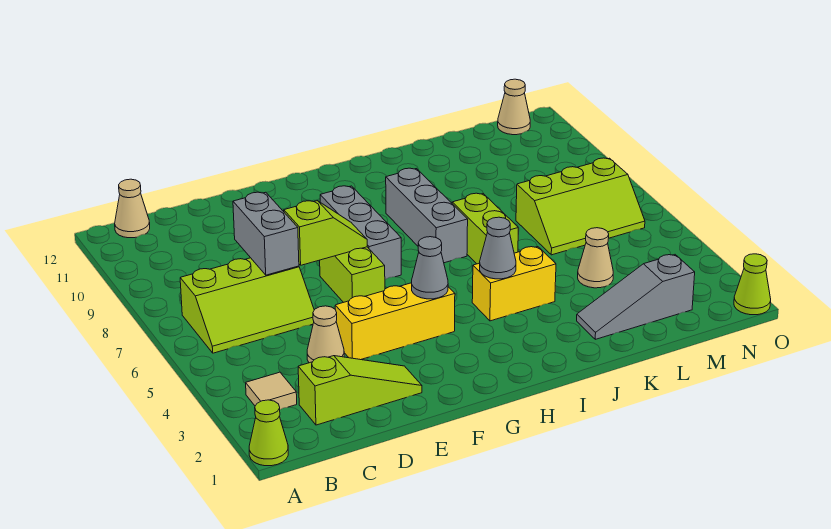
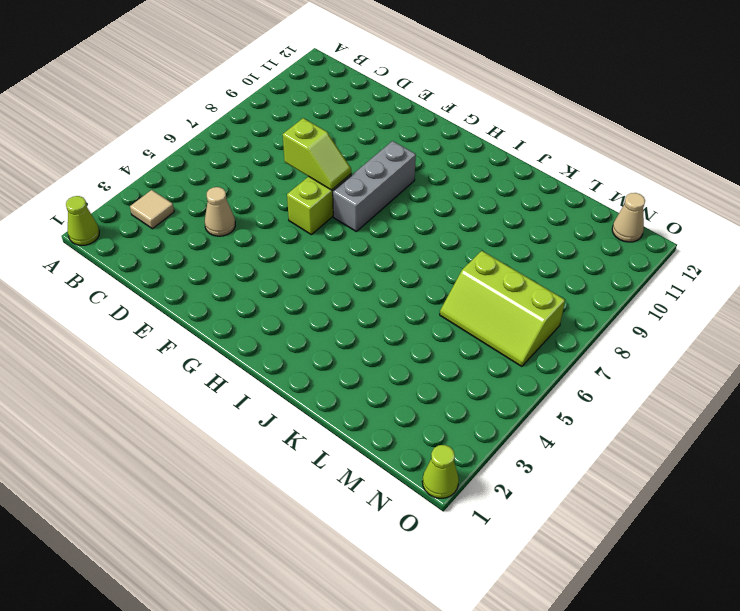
none -> lime 2x3 slope [180,258,314,353]
none -> tan 1x1 cone [115,179,150,238]
none -> lime 1x3 slope [298,356,422,425]

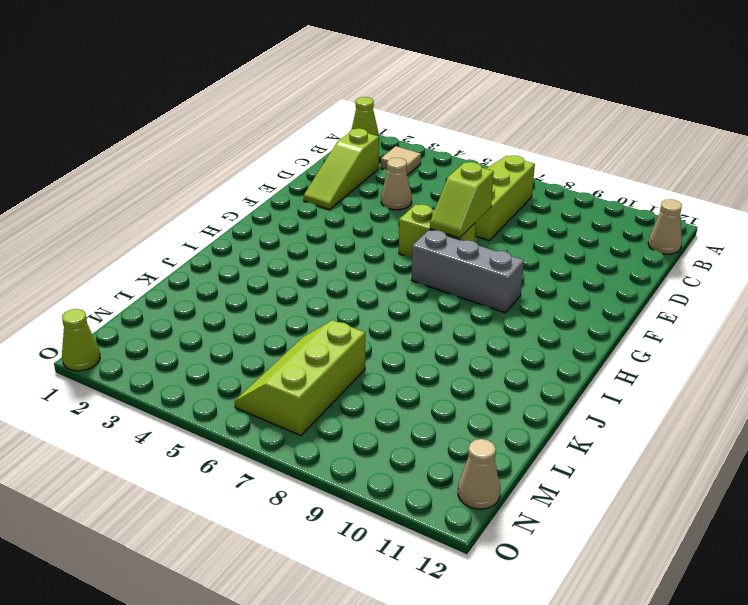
none -> yellow 1x3 brick [335,283,455,360]
none -> yellow 1x2 brick [472,247,556,321]
none -> grey 1x3 brick [386,168,468,263]

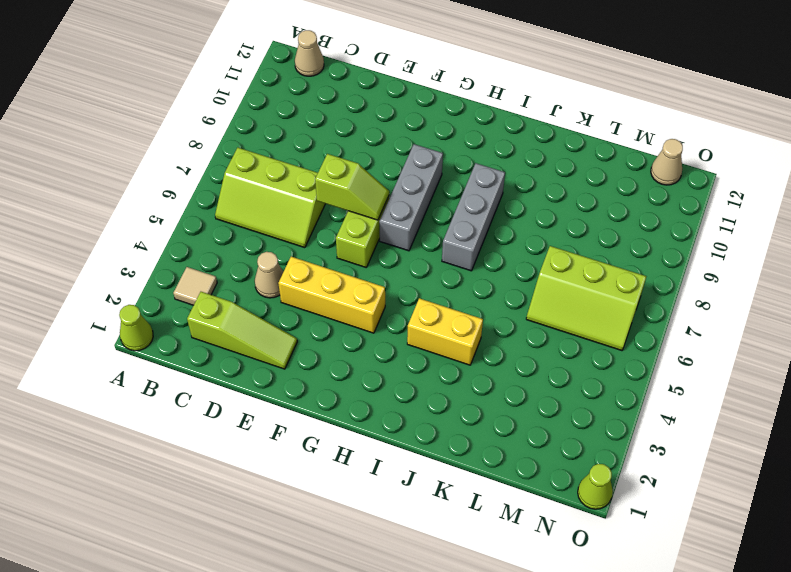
none -> lime 1x2 brick [452,193,518,264]
none -> grey 1x3 slope [577,255,695,339]
none -> tan 1x1 cone [578,228,613,288]

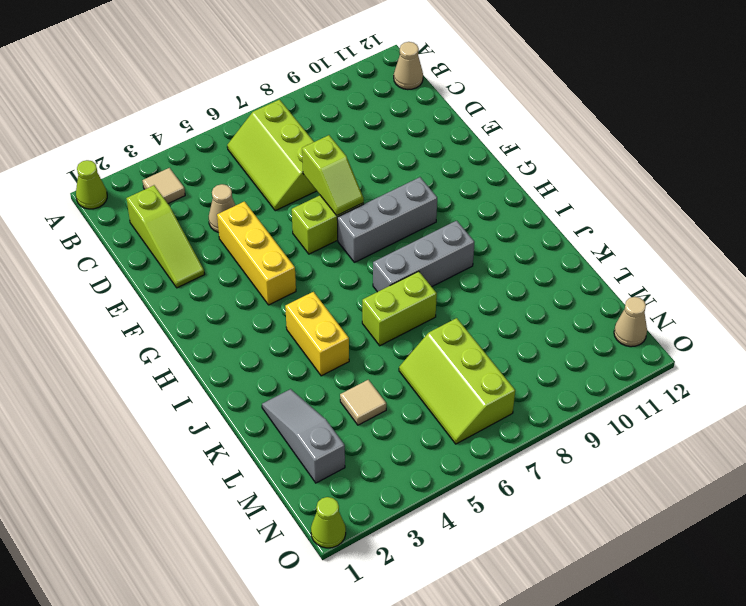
tan 1x1 tile [340,380,386,425] -> tan 1x1 cone [578,228,613,288]
none -> grey 1x2 brick [233,192,299,275]
none -> grey 1x1 cone [412,237,448,299]
none -> grey 1x1 cone [480,217,516,279]

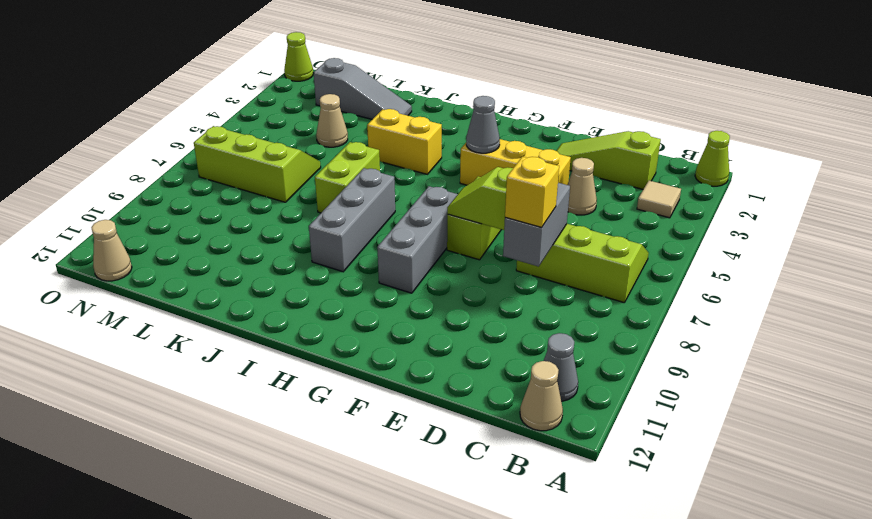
grey 1x1 cone [544,333,578,401] -> grey 1x1 cone moved to [480,217,516,279]
yellow 1x1 brick [505,157,559,228] -> none

